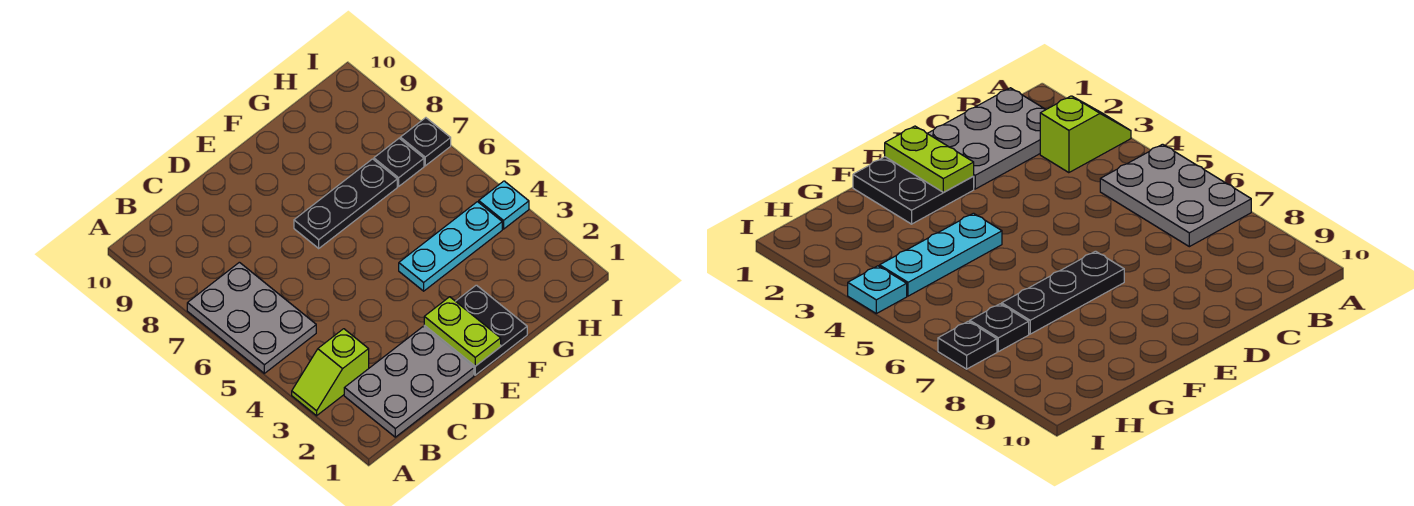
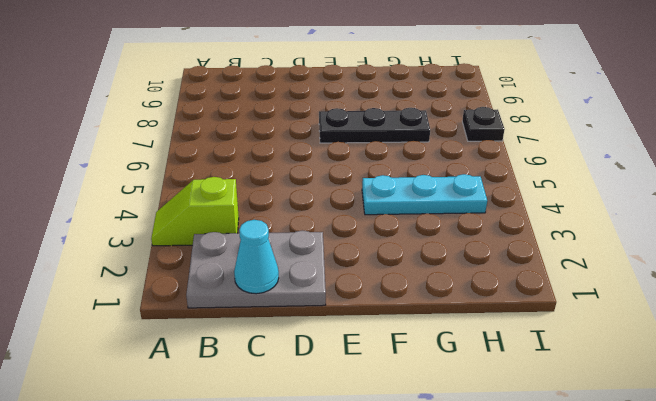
cyan 1x1 cone [234,220,279,294] -> none
none -> grey 2x3 plate [187,262,316,373]
none -> black 2x2 plate [424,285,527,375]

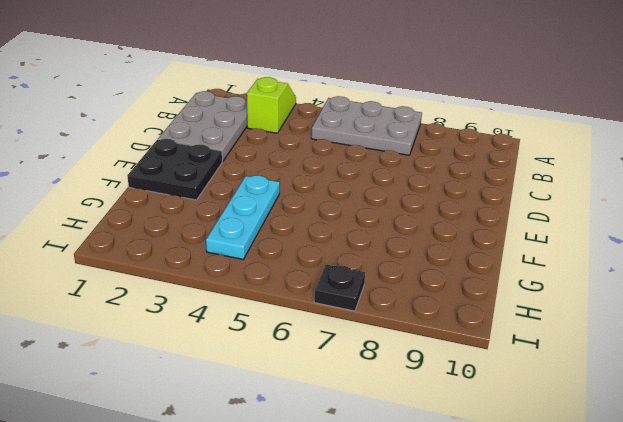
none -> black 1x3 plate [294,159,397,248]
none -> black 1x1 plate [374,138,424,186]

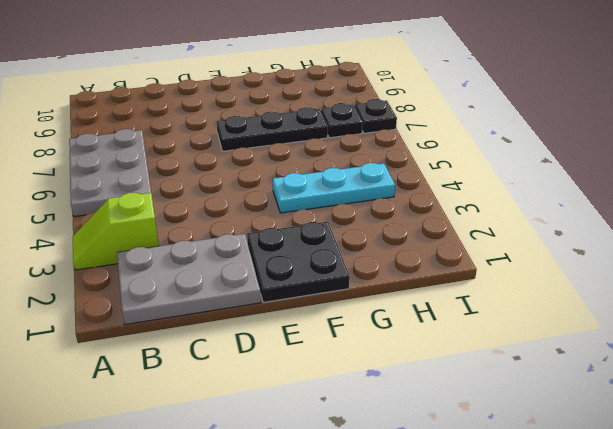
none -> cyan 1x1 plate [479,181,529,229]
none -> lime 1x2 plate [424,297,501,366]

